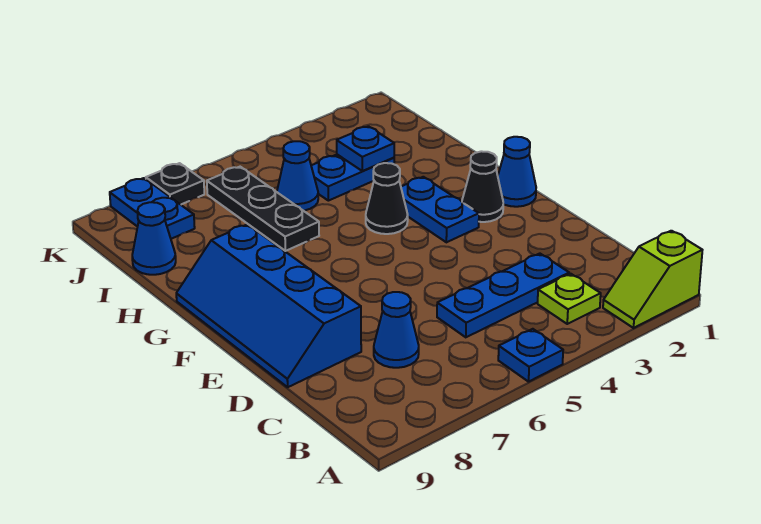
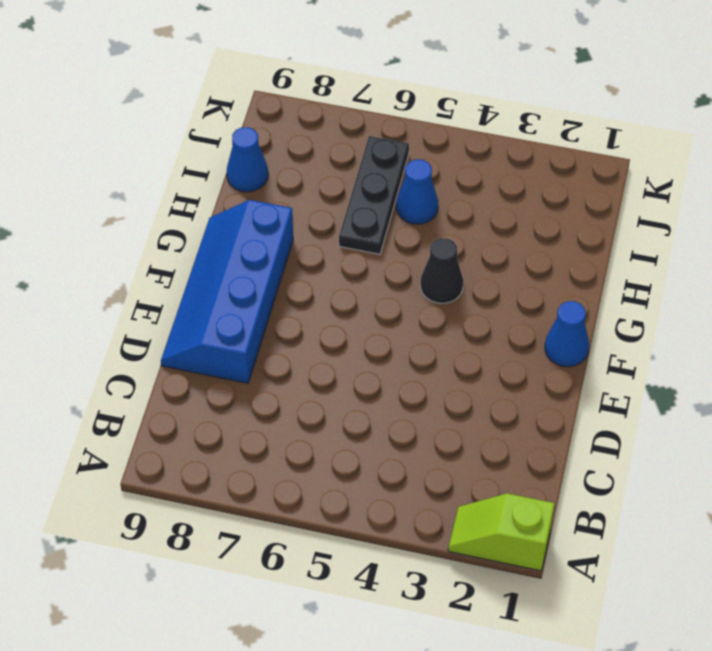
none -> blue 1x1 plate [498,329,563,382]
none -> lime 1x1 plate [538,274,601,324]
none -> blue 1x3 plate [437,254,569,337]

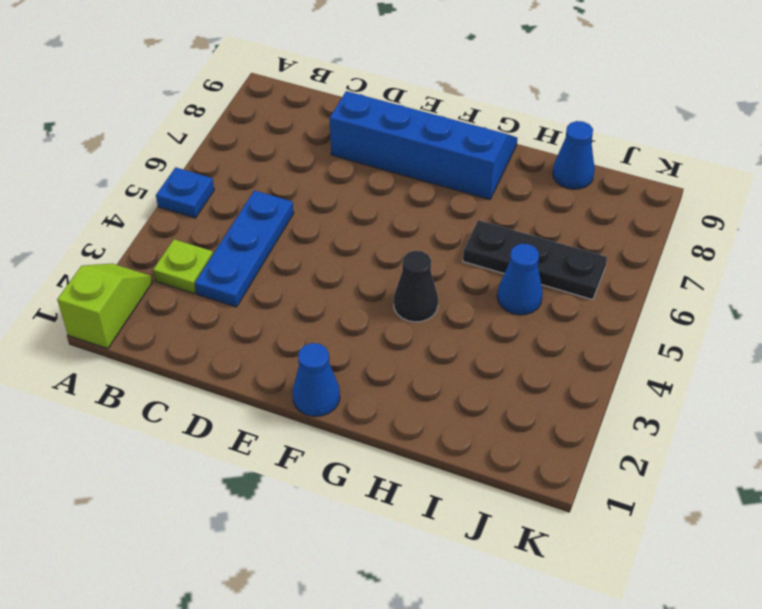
none -> blue 1x1 cone [374,292,419,368]
none -> black 1x1 cone [462,151,503,222]
none -> blue 1x2 plate [401,177,479,242]

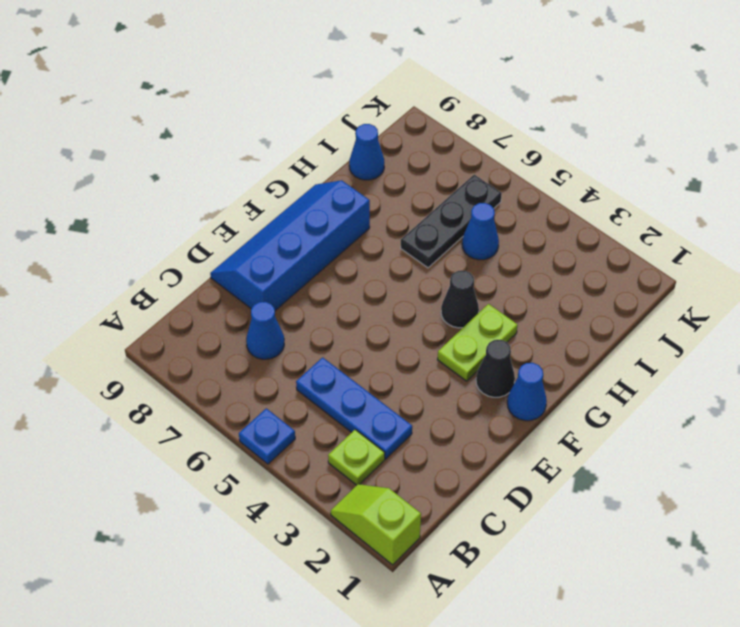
lime 1x2 plate [438,304,518,381] -> blue 1x2 plate [401,177,479,242]
none -> blue 1x2 plate [311,155,394,201]
none -> blue 1x2 plate [110,178,195,239]
none -> black 1x1 plate [146,163,204,205]

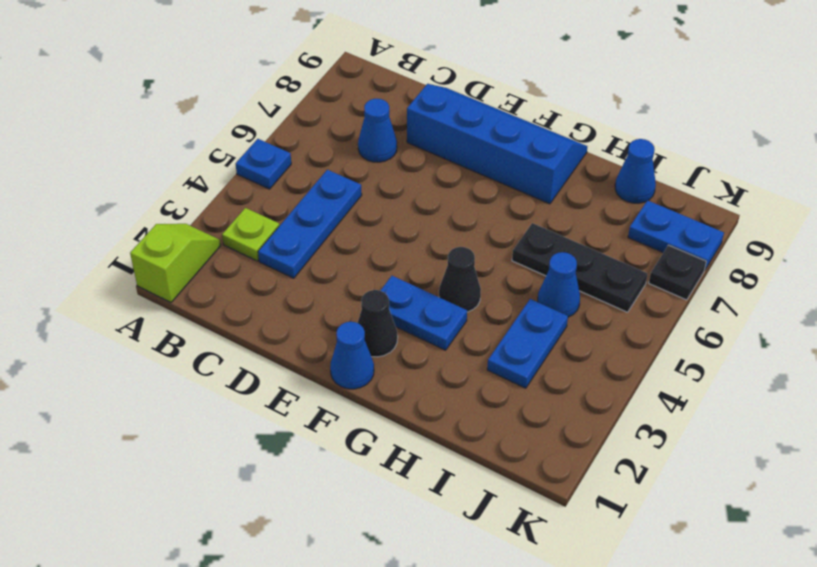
none -> blue 1x1 plate [337,126,394,171]

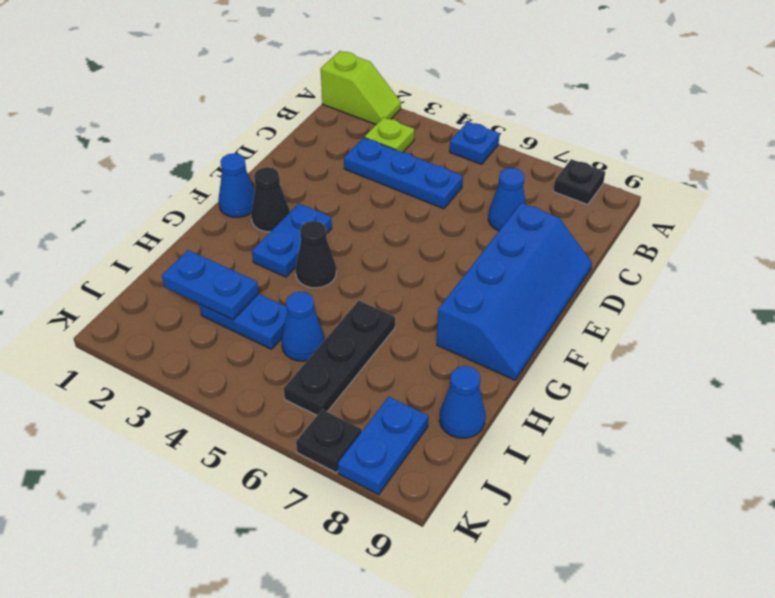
black 1x1 plate [553,159,605,205] -> none
blue 1x2 plate [162,250,259,320] -> blue 1x1 plate [337,126,394,171]

